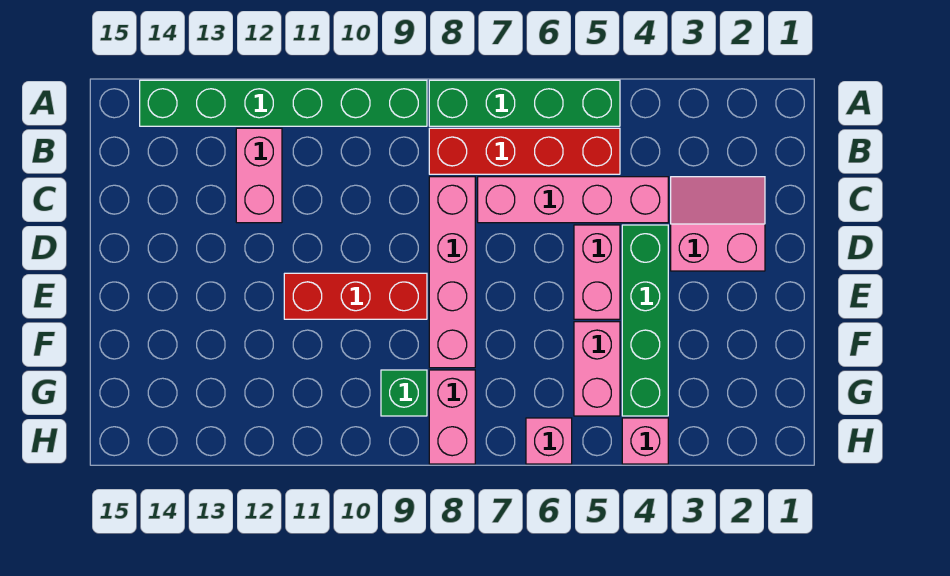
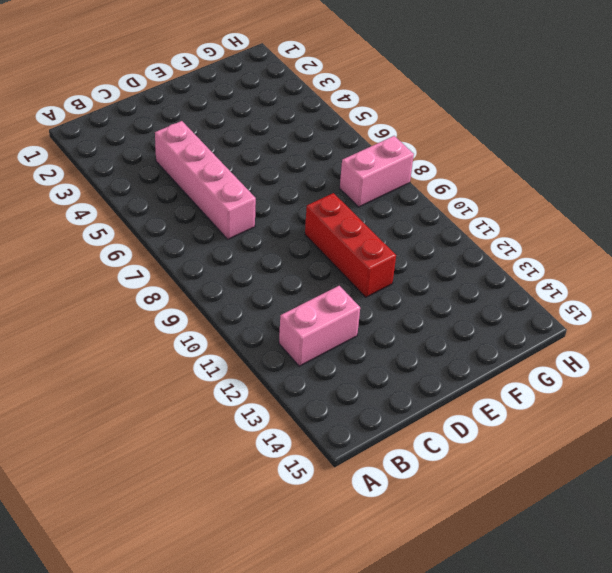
none -> green 1x4 brick [429,80,620,126]
none -> green 1x6 brick [140,80,427,126]
none -> red 1x4 brick [429,128,620,174]

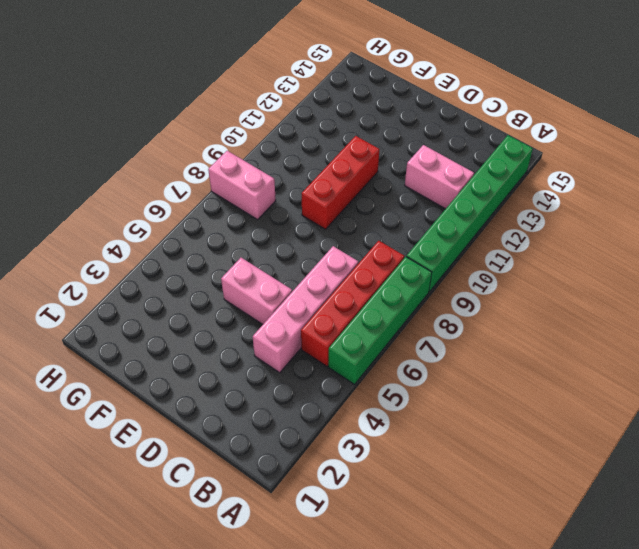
none -> pink 2x2 slope [671,177,765,271]
none -> pink 1x4 brick [429,177,475,368]
none -> green 1x4 brick [622,225,668,416]

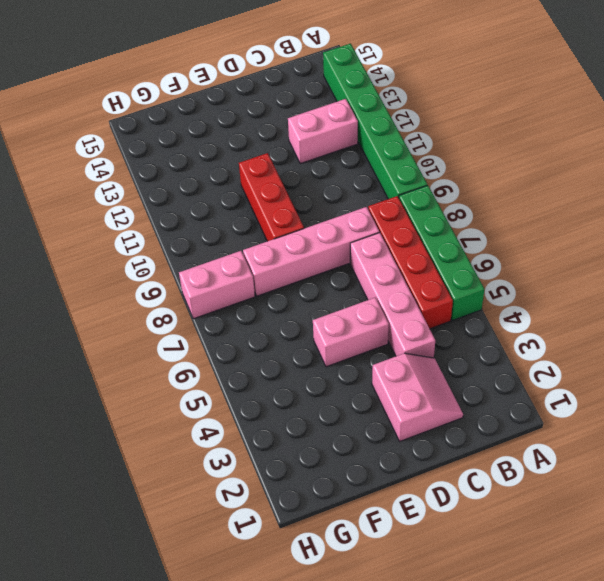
none -> green 1x4 brick [622,225,668,416]
none -> pink 1x2 brick [574,322,620,416]
none -> green 1x1 brick [381,370,427,416]

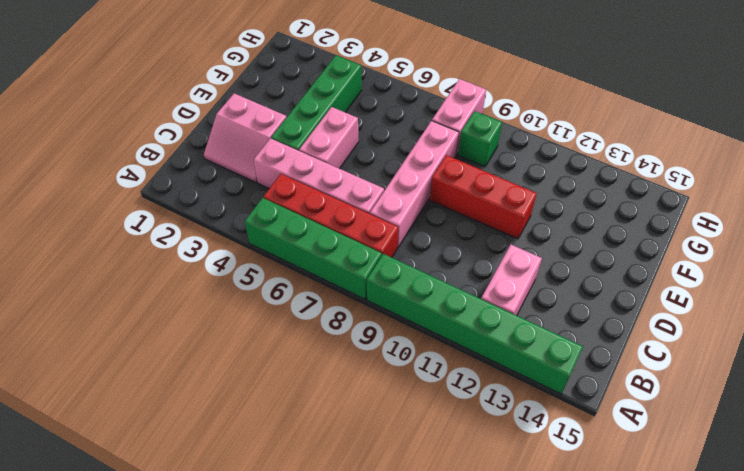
none -> pink 1x2 brick [574,322,620,416]
none -> pink 1x1 brick [622,418,668,464]
none -> pink 1x1 brick [526,418,572,464]

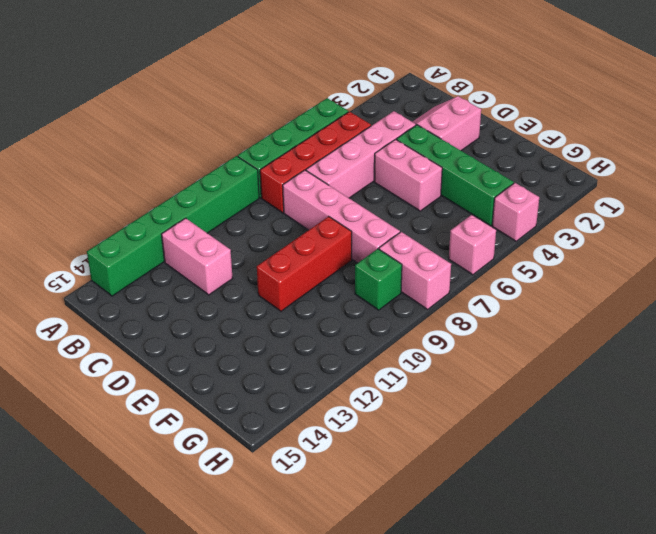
none -> pink 1x2 brick [574,322,620,416]

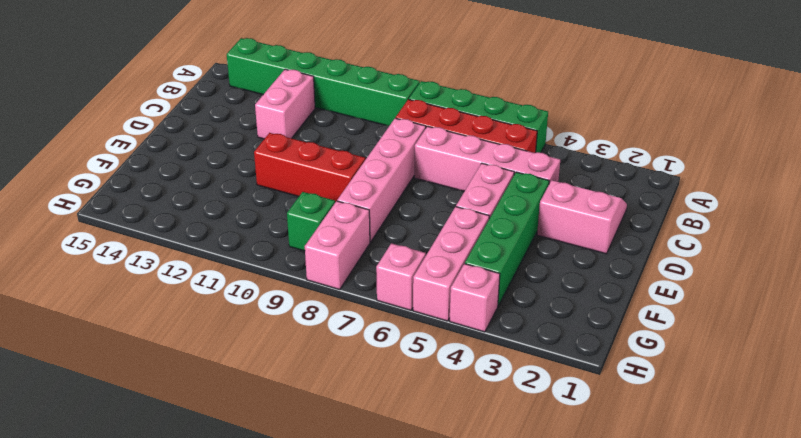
pink 1x3 brick [413,207,489,321] -> pink 1x2 brick [574,322,620,416]

